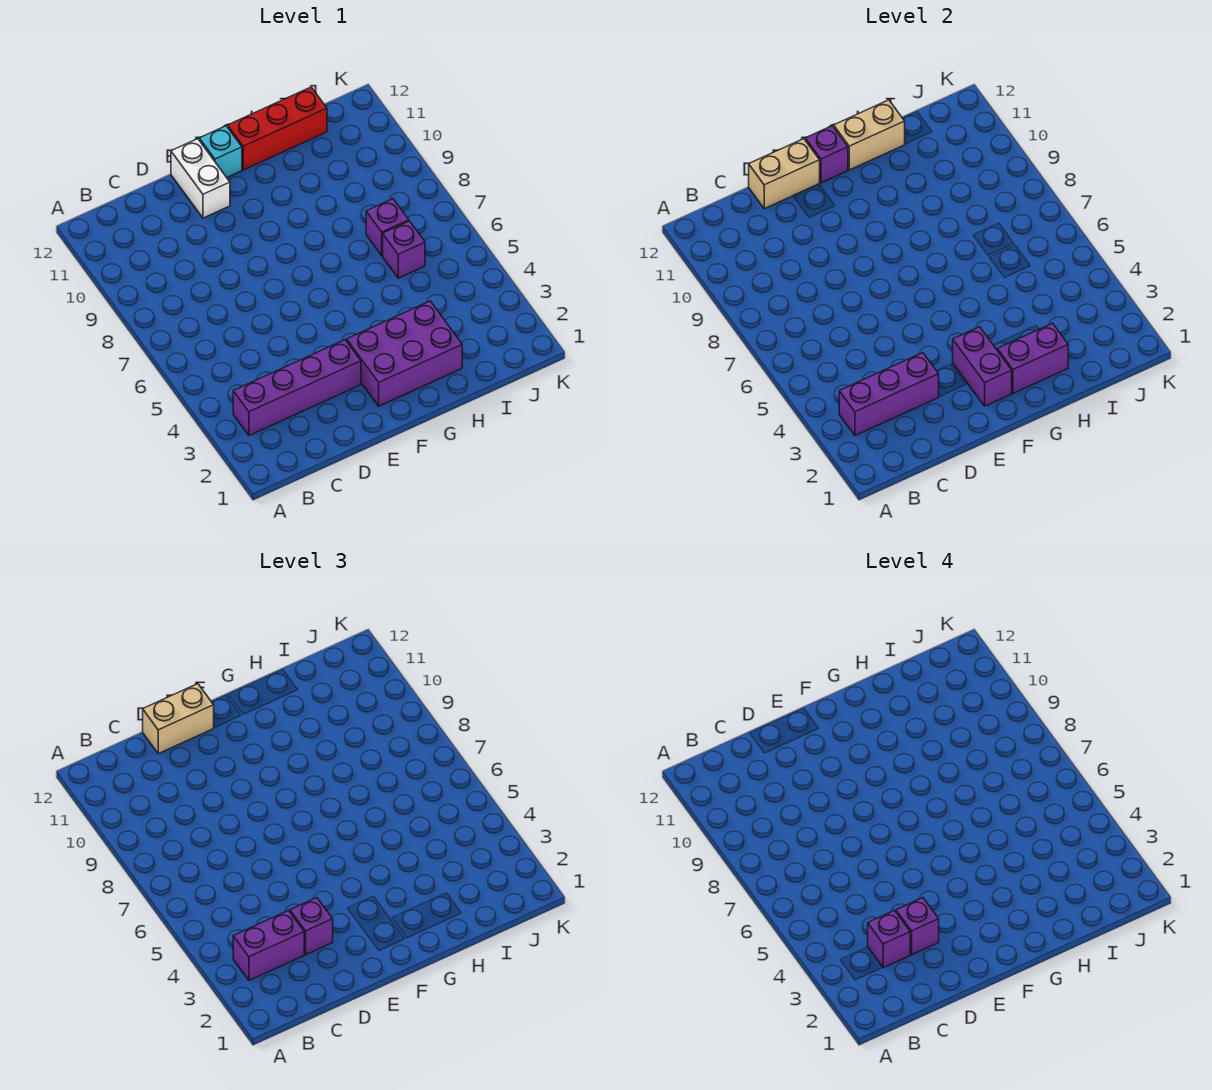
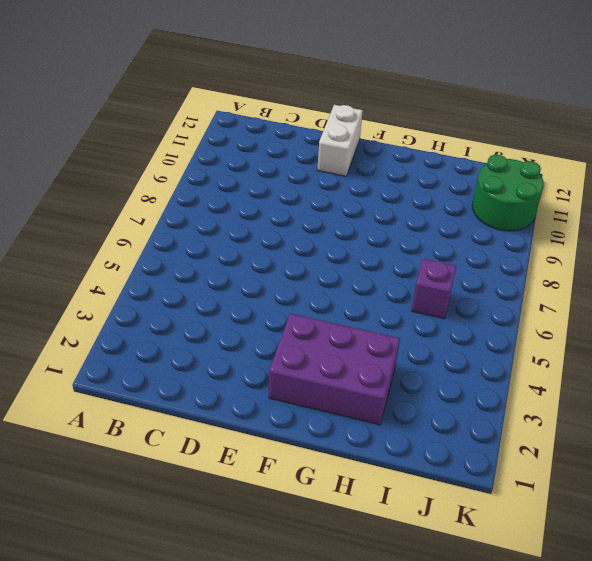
green 2x2 round brick [472,155,544,231] -> none
none -> purple 1x4 brick [233,340,361,435]
none -> cyan 1x1 brick [199,126,242,177]
none -> red 1x3 brick [228,87,327,170]

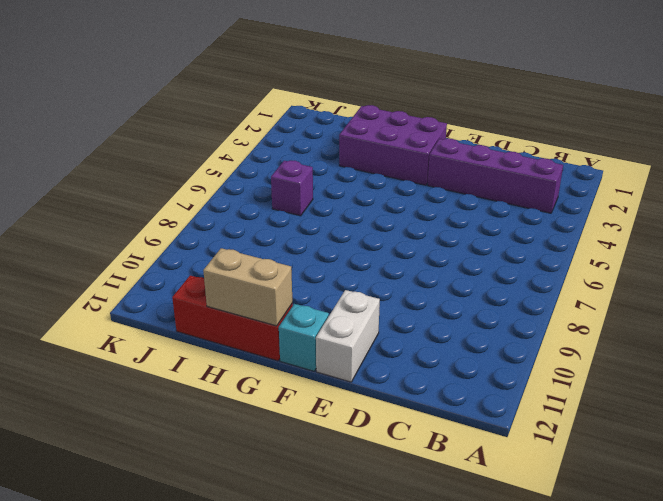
none -> purple 1x1 brick [366,199,409,256]
none -> purple 1x3 brick [839,353,939,435]
none -> tan 1x2 brick [749,139,820,209]

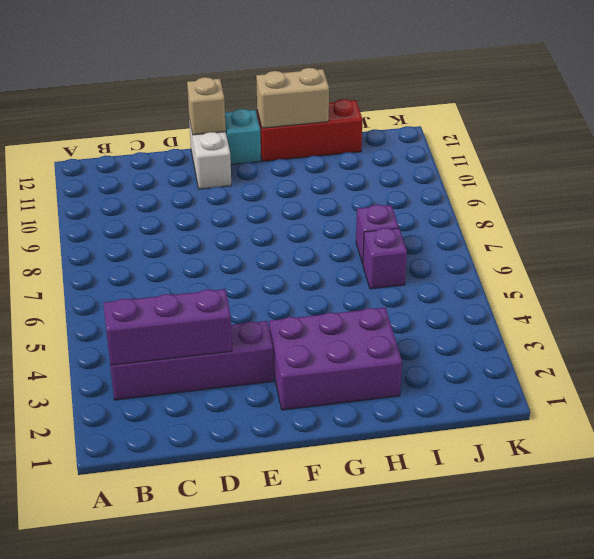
tan 1x1 brick [187,77,226,135] -> tan 1x2 brick [749,139,820,209]
none -> purple 1x2 brick [953,327,1012,406]
none -> purple 1x1 brick [805,126,848,183]
none -> purple 1x2 brick [997,323,1068,393]

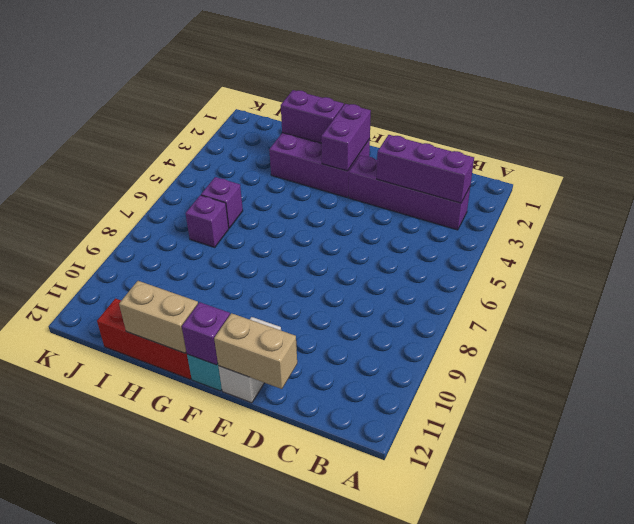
none -> purple 1x2 brick [233,911,304,980]
none -> purple 1x1 brick [290,898,333,955]
none -> tan 1x2 brick [143,684,214,754]

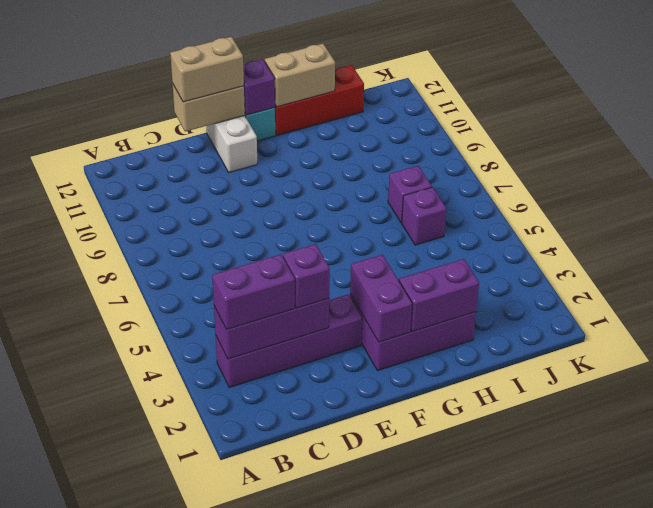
none -> purple 1x1 brick [868,911,910,968]
none -> purple 1x1 brick [896,898,939,955]

